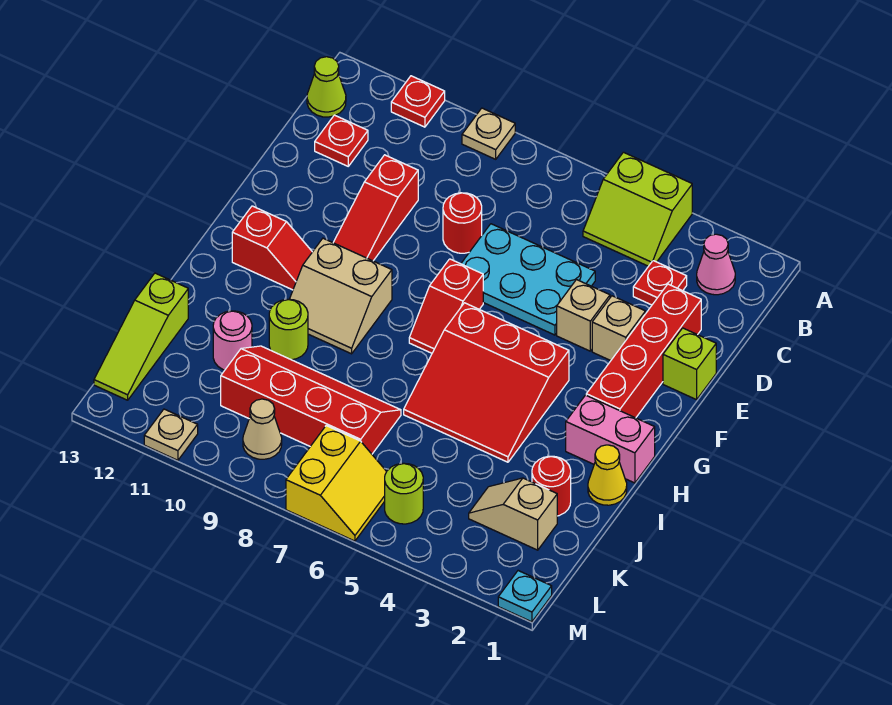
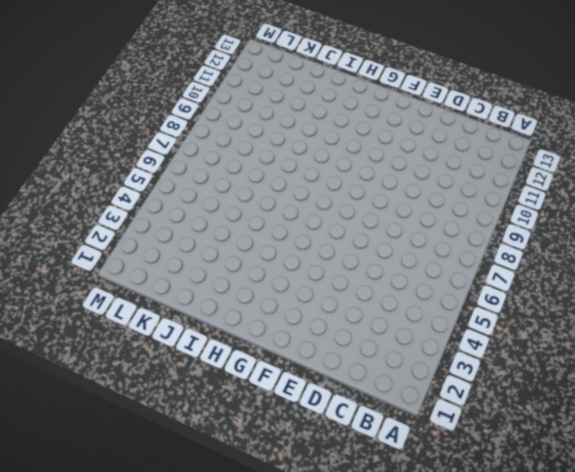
none -> lime 2x2 slope [583,152,692,266]
none -> tan 1x1 plate [462,108,515,159]
none -> red 1x1 plate [391,76,445,127]
none -> pink 1x1 cone [697,234,735,295]

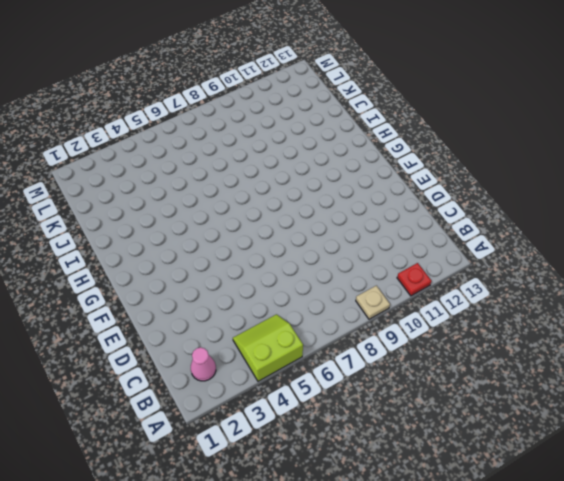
none -> lime 1x1 cone [307,57,346,117]
none -> red 1x1 plate [633,261,687,305]
none -> red 1x1 plate [315,115,368,166]
none -> red 1x4 brick [586,284,701,418]

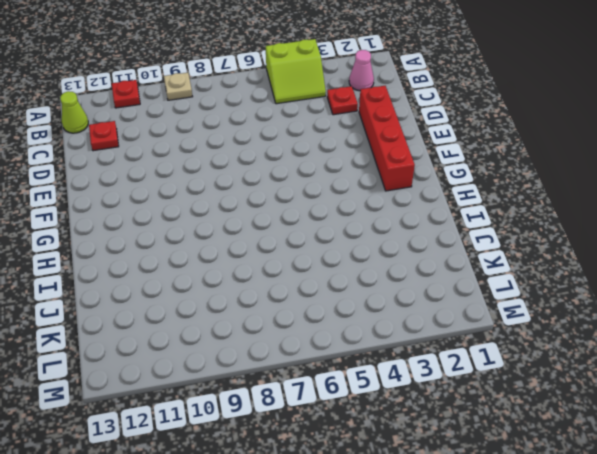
none -> cyan 2x3 plate [461,224,595,335]
none -> red 1x1 round brick [443,193,482,253]
none -> red 1x3 slope [333,155,418,261]
none -> lime 1x1 brick [663,328,716,400]

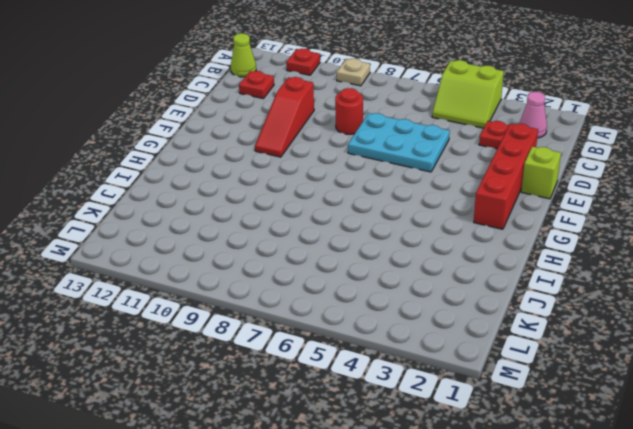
none -> tan 1x1 brick [592,296,645,361]
none -> tan 1x1 brick [557,280,610,351]
none -> red 1x2 slope [409,259,483,353]
none -> red 3x3 slope [404,303,569,462]

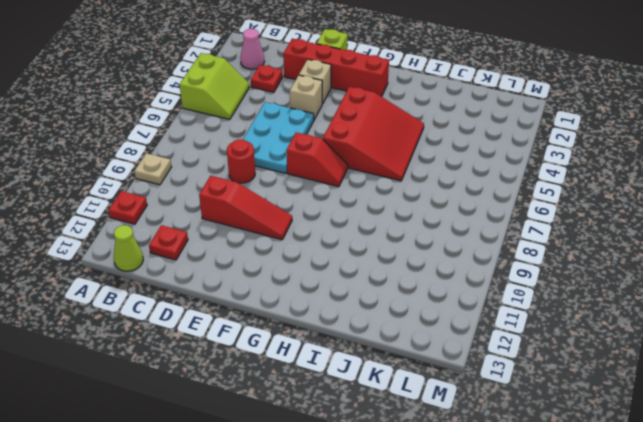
none -> tan 2x2 slope [290,238,392,354]
none -> red 1x2 slope [232,206,312,290]
none -> pink 1x2 brick [566,395,655,483]
none -> yellow 1x1 cone [588,445,627,505]

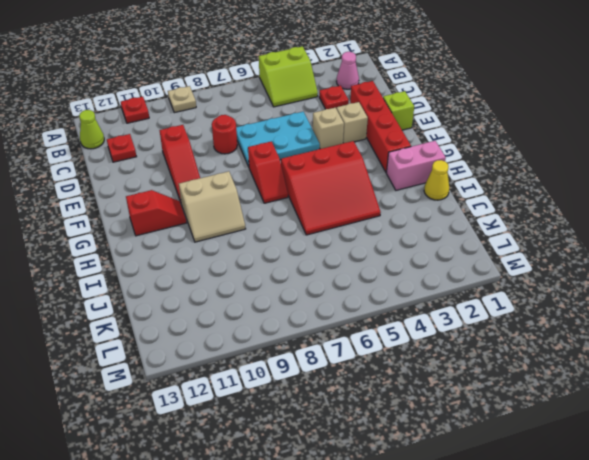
none -> lime 1x1 round brick [269,299,308,360]
none -> red 1x1 round brick [532,456,571,516]
none -> red 2x4 slope [221,346,401,454]
none -> pink 1x1 round brick [213,311,252,370]

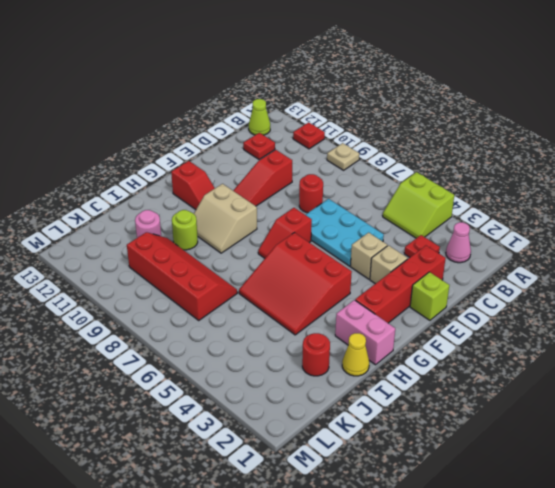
none -> lime 1x3 slope [94,273,188,400]
none -> tan 1x2 slope [469,478,557,550]
none -> lime 1x1 round brick [385,463,423,524]
none -> yellow 2x2 slope [286,426,387,541]

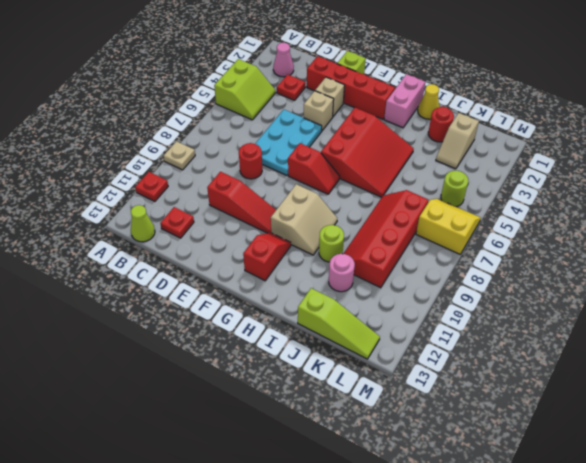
none -> tan 1x1 cone [243,399,282,459]
none -> cyan 1x1 plate [498,571,552,622]
none -> tan 1x1 plate [144,409,198,460]

